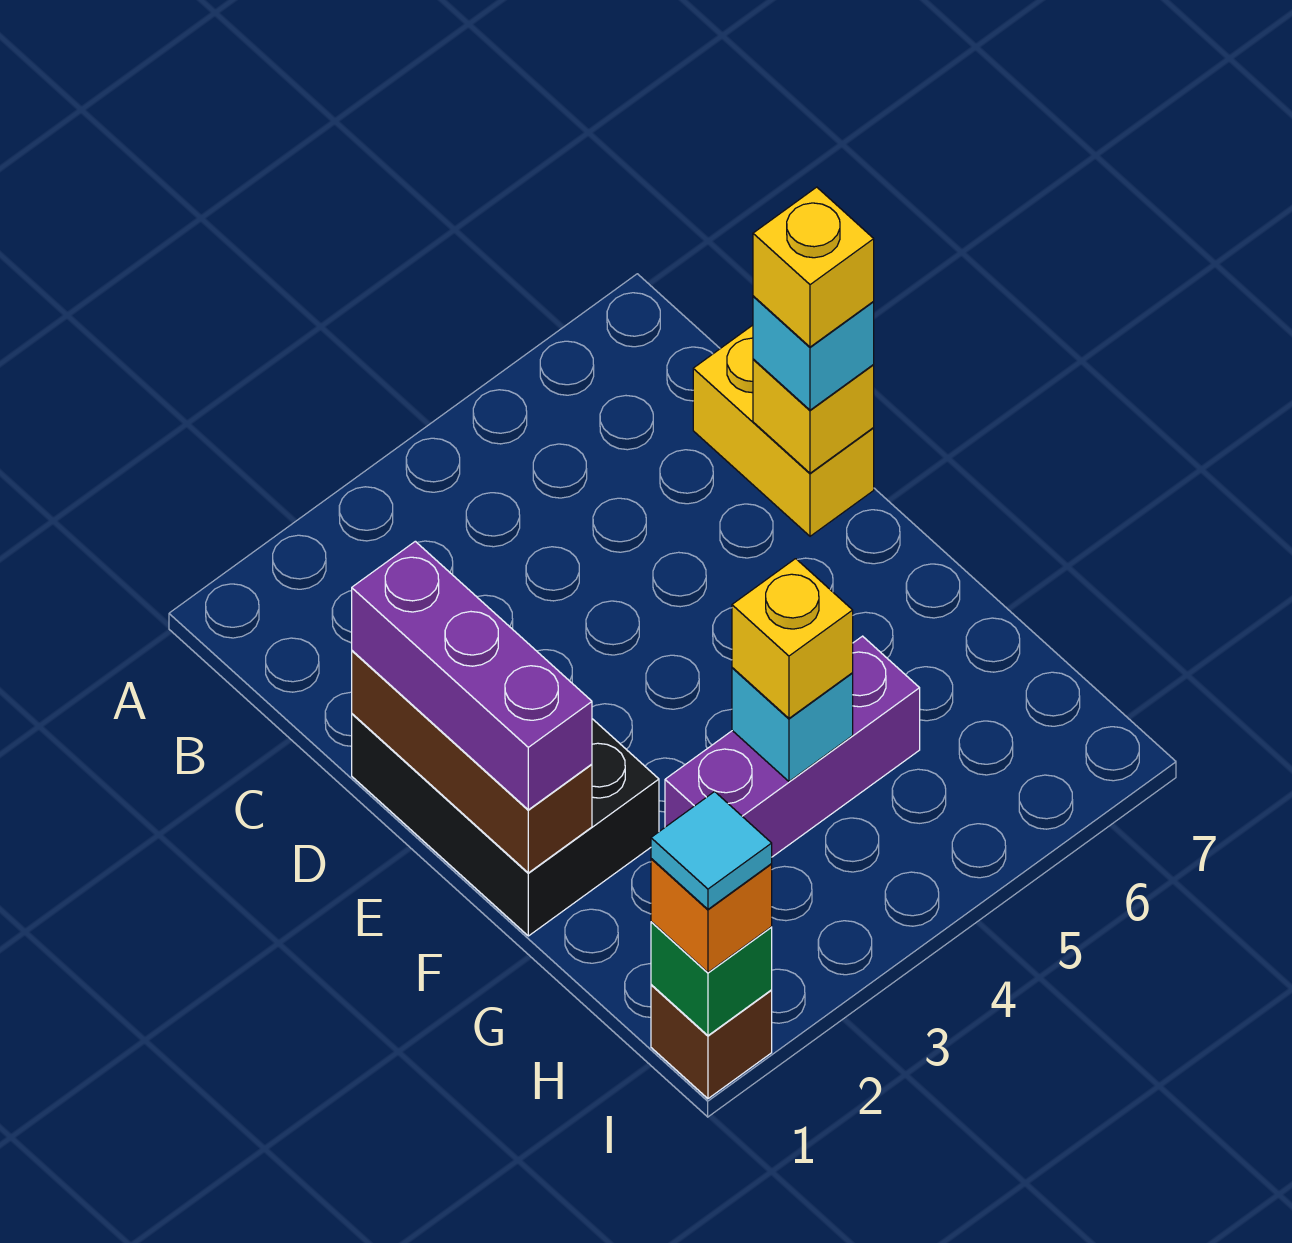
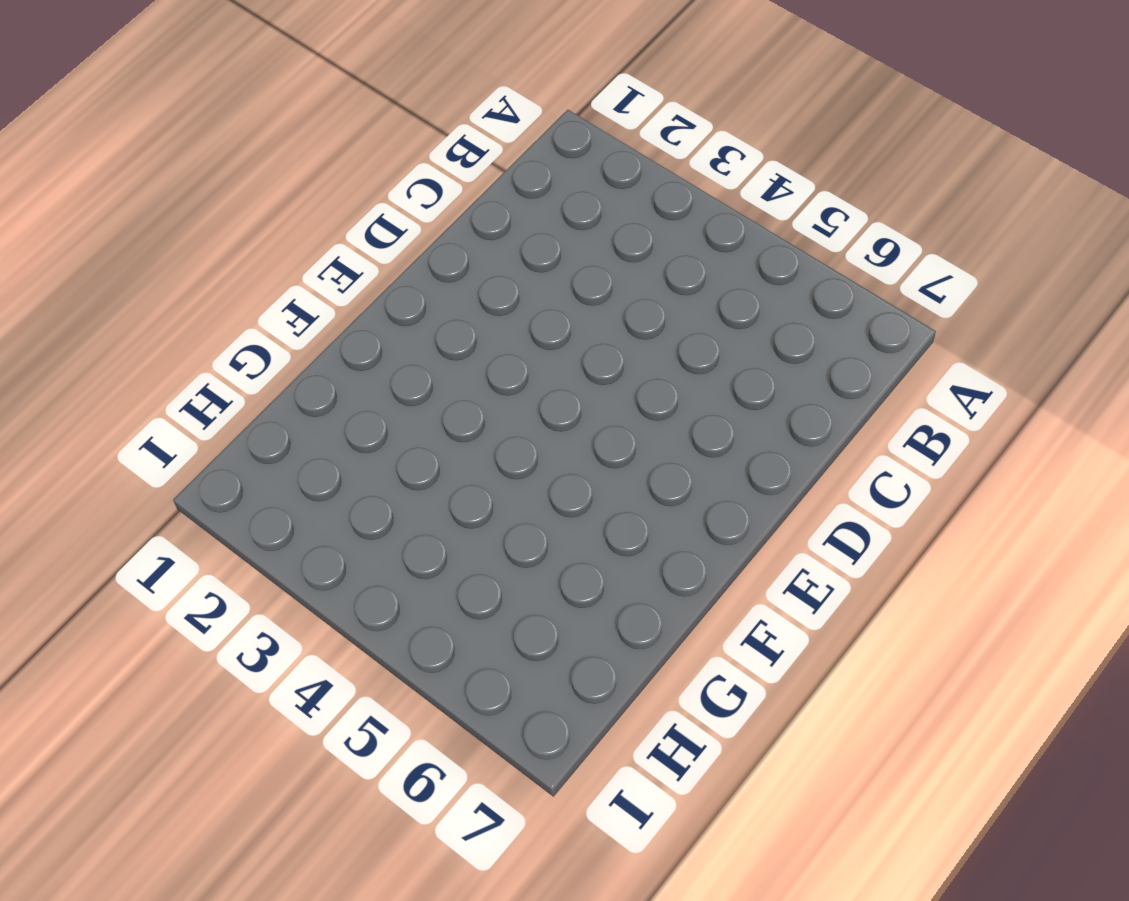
none -> yellow 1x2 brick [693,325,874,536]
none -> black 2x3 brick [352,714,659,936]
none -> purple 1x3 brick [665,636,920,857]

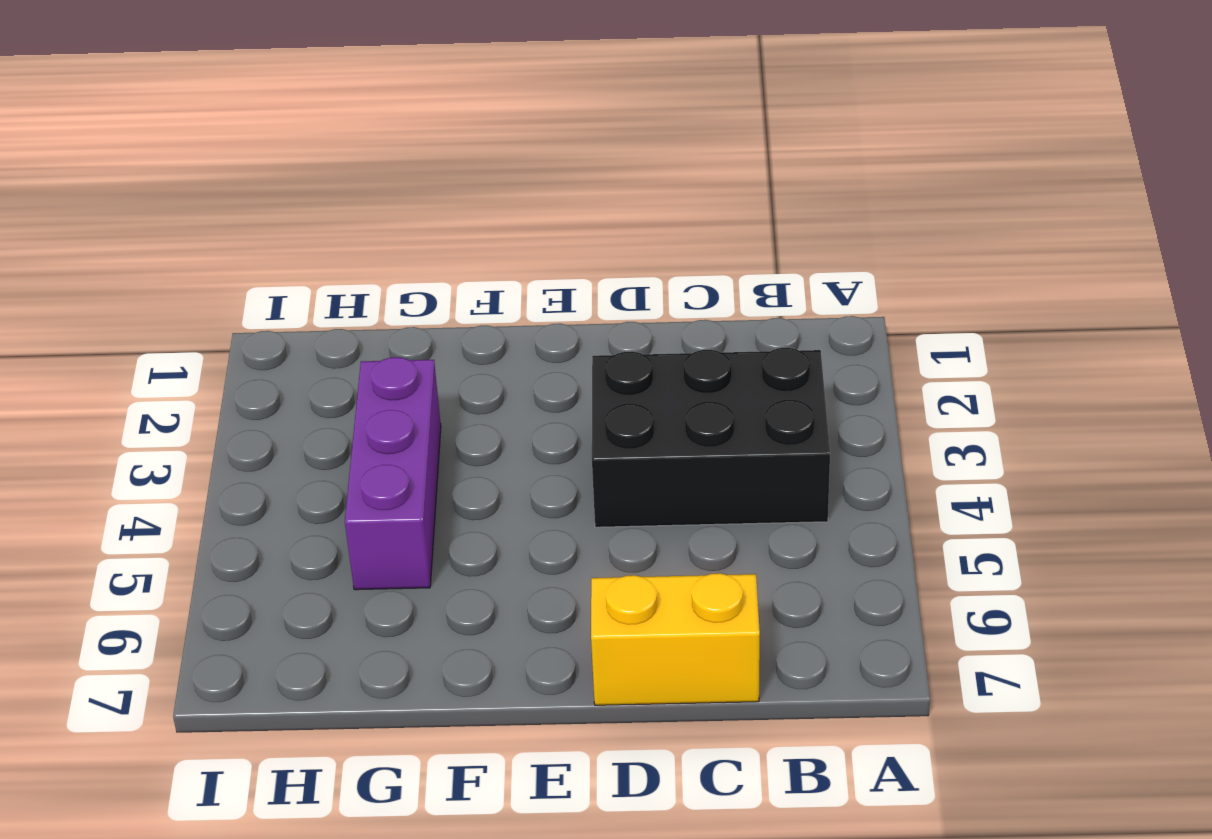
black 2x3 brick [592,348,830,527] -> black 2x3 brick moved to [352,714,659,936]
none -> brown 1x1 brick [651,985,772,1099]
none -> brown 1x3 brick [352,651,592,873]
none -> yellow 1x1 brick [753,359,874,473]

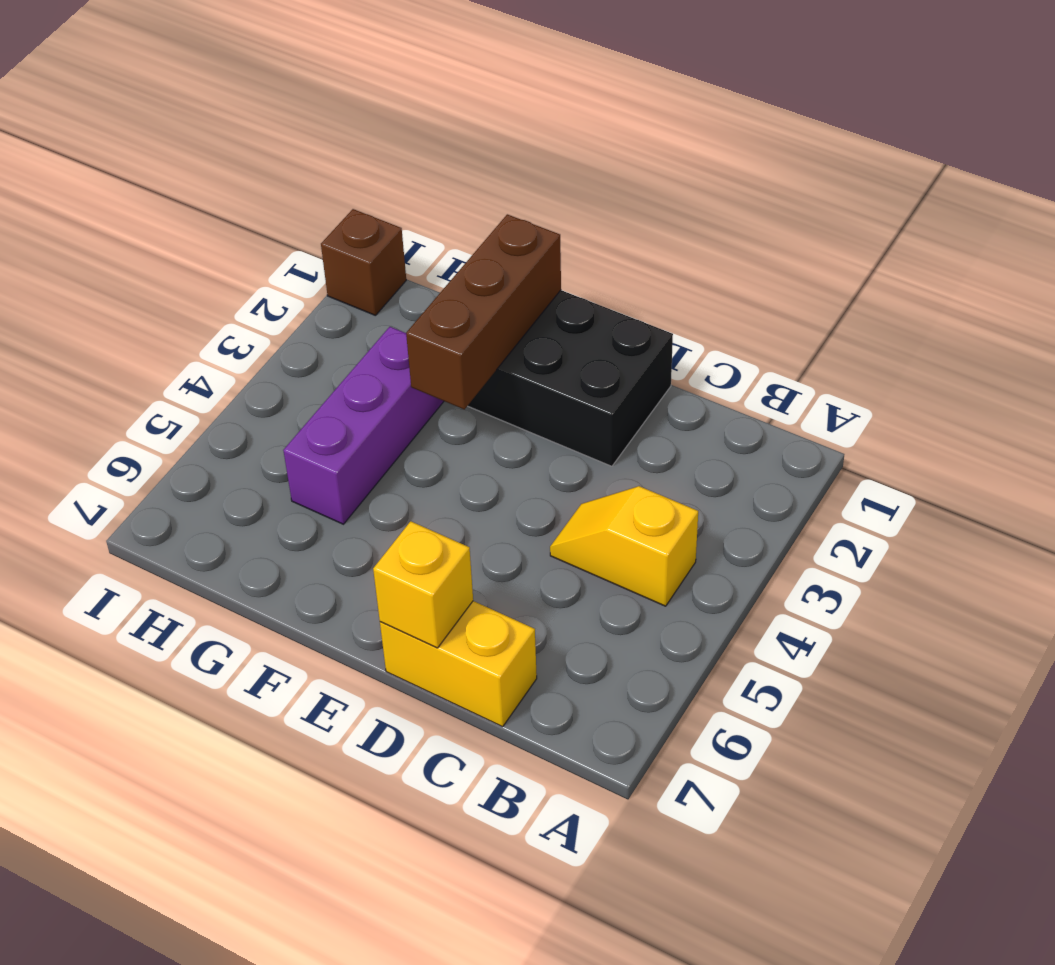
yellow 1x2 slope [550,486,698,606] -> none
brown 1x3 brick [406,214,561,409] -> brown 1x3 brick turned to [352,651,592,873]
none -> cyan 1x1 brick [732,668,853,781]
none -> green 1x1 brick [651,922,772,1035]
none -> purple 1x3 brick [352,541,592,810]

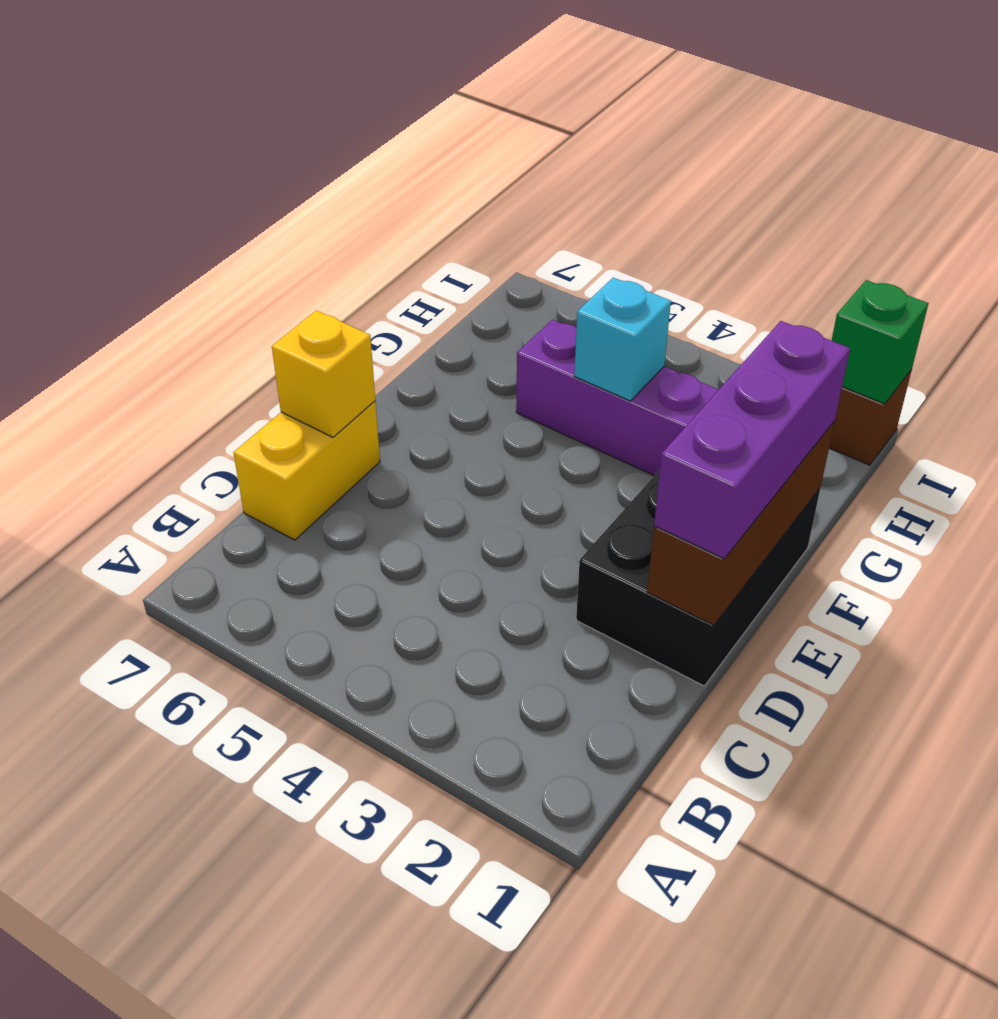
none -> cyan 1x1 brick [753,296,874,410]
none -> yellow 1x1 brick [732,559,853,718]
none -> orange 1x1 brick [651,859,772,972]

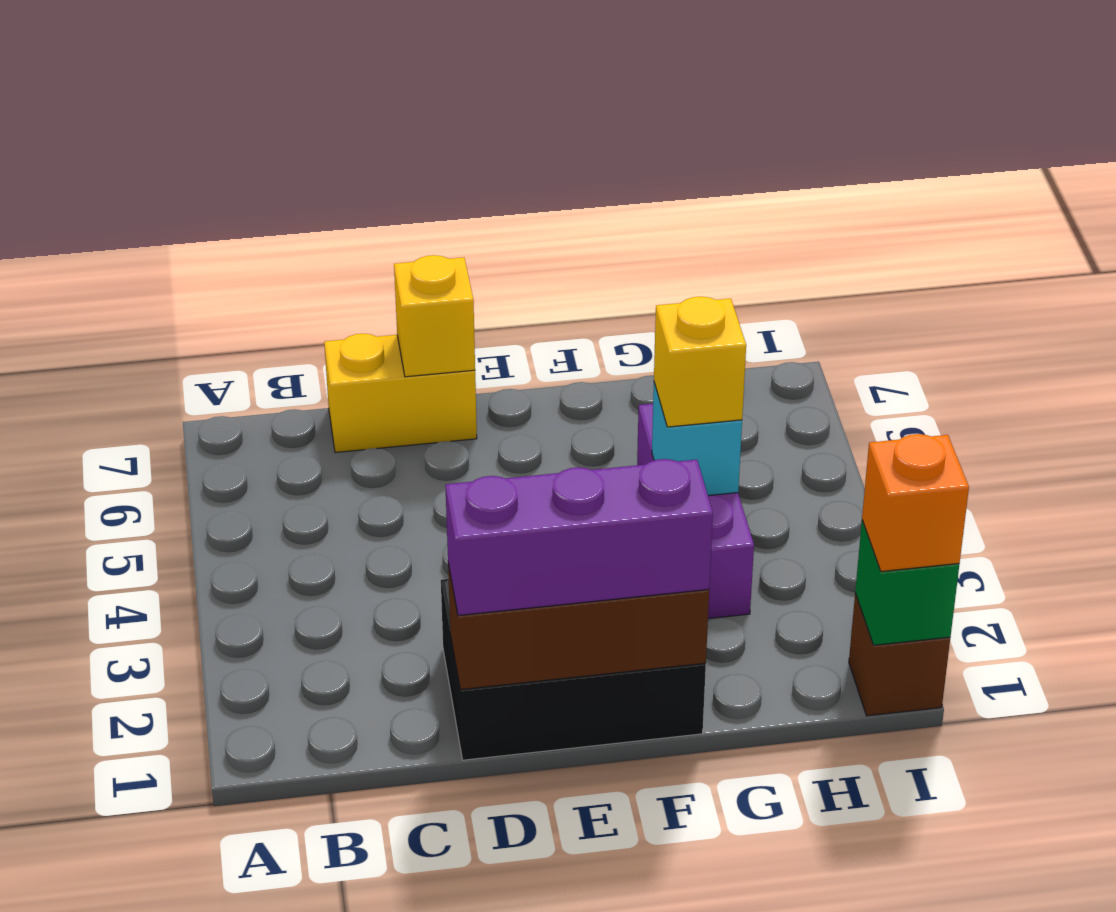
none -> cyan 1x1 brick [753,296,874,410]
none -> yellow 1x1 brick [753,187,874,347]
none -> cyan 1x1 tile [651,792,772,909]

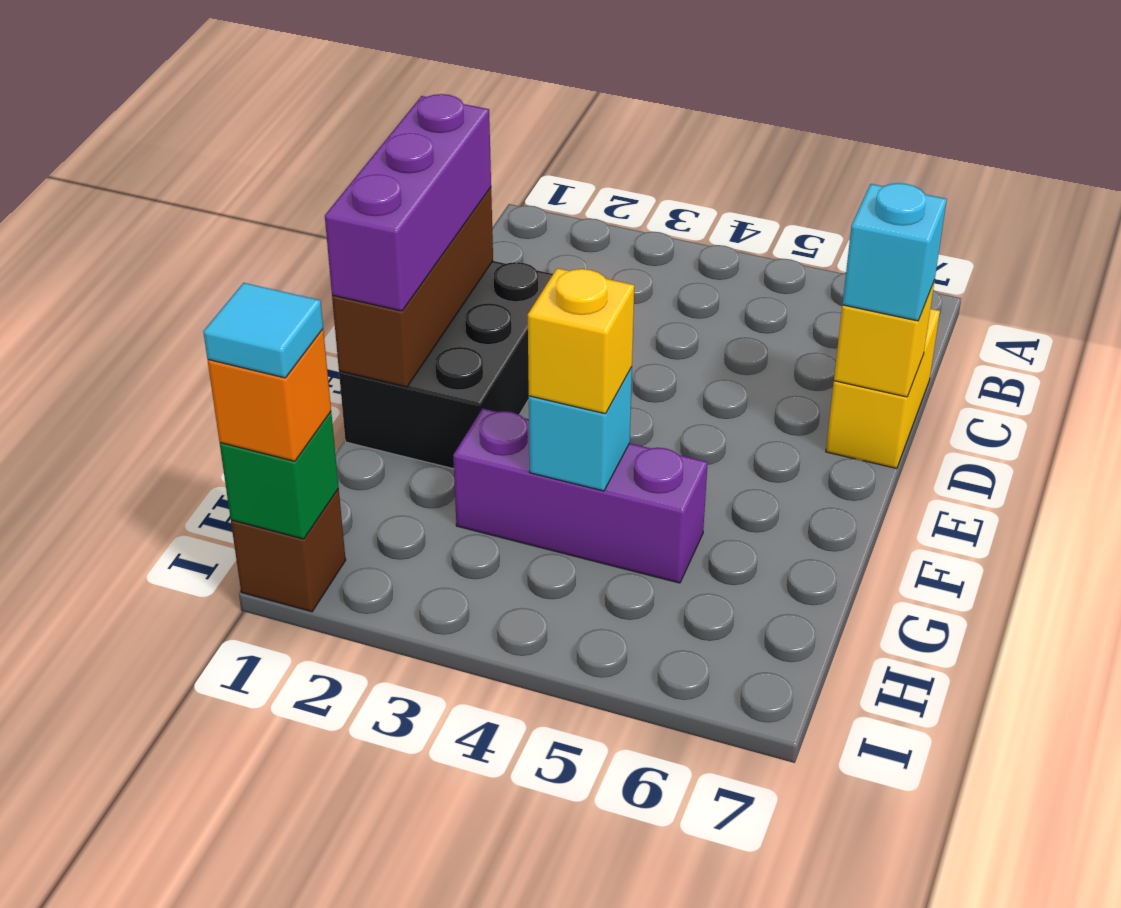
none -> yellow 1x1 brick [753,187,874,347]

